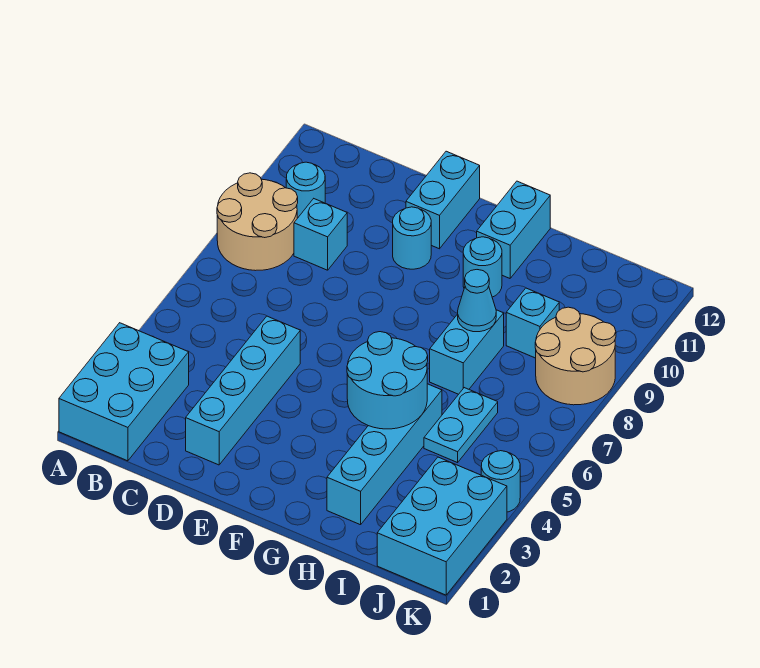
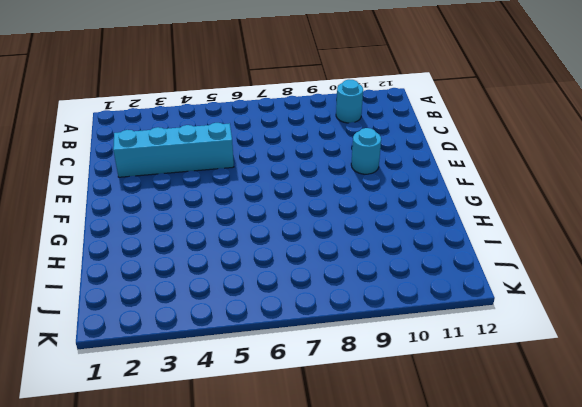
none -> cyan 2x3 brick [59,323,189,461]
none -> tan 2x2 round brick [217,173,298,271]
none -> cyan 1x1 brick [294,199,347,270]

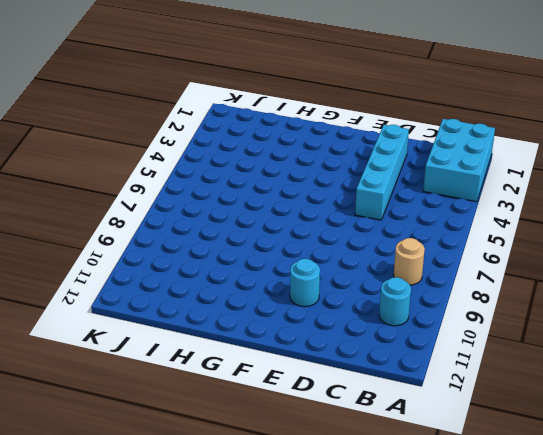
tan 1x1 round brick [394,238,425,285] -> tan 2x2 round brick [217,173,298,271]
none -> cyan 1x1 brick [294,199,347,270]
none -> cyan 1x2 brick [406,151,480,249]
none -> cyan 1x1 round brick [463,237,502,297]

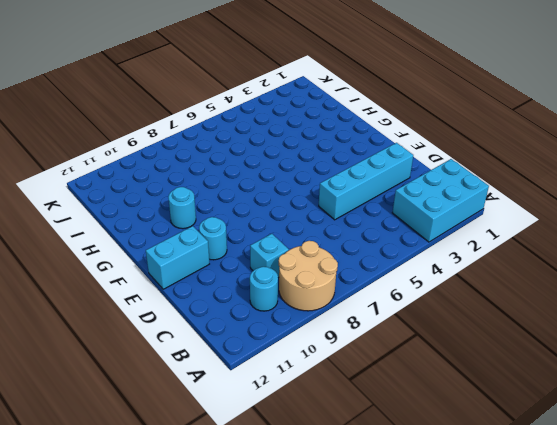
none -> cyan 1x2 brick [477,181,550,278]
none -> cyan 1x4 brick [327,384,442,525]
none -> cyan 1x2 brick [430,310,504,394]

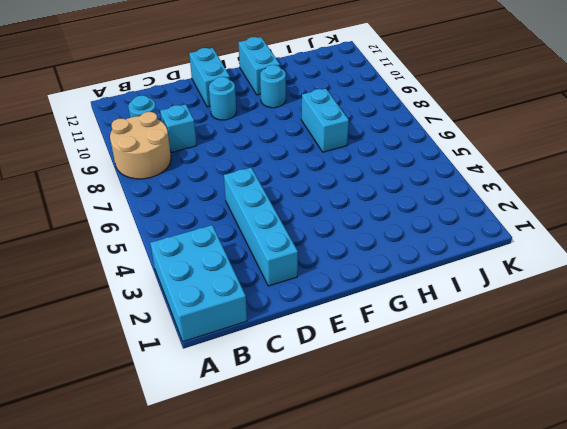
none -> cyan 1x4 brick [327,384,442,525]
none -> cyan 1x2 plate [424,388,498,463]
none -> cyan 1x1 brick [506,288,559,358]

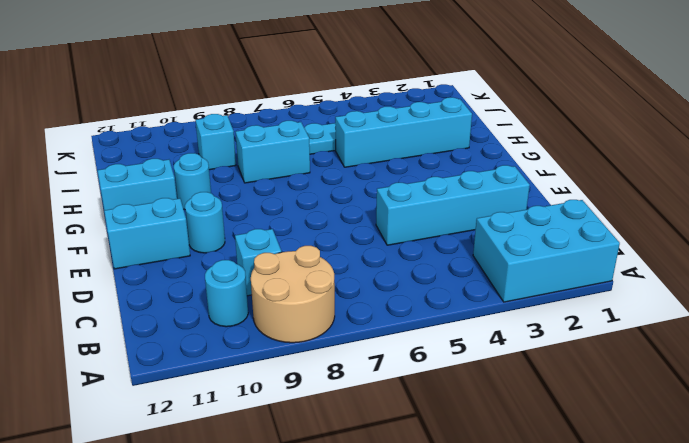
none -> cyan 2x3 brick [377,457,507,595]
none -> tan 2x2 round brick [535,307,616,405]
none -> cyan 1x1 round brick [481,451,520,512]

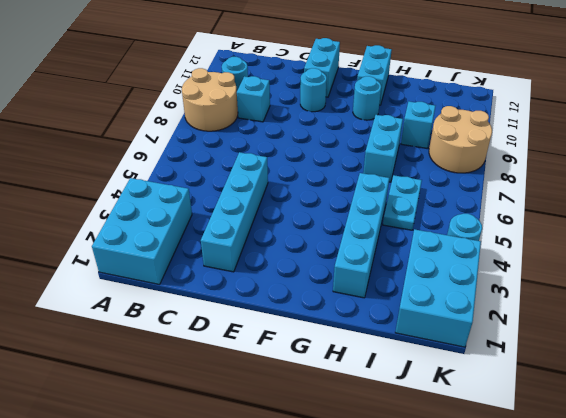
none -> cyan 2x2 round brick [347,332,428,429]
none -> cyan 1x1 cone [458,270,496,332]

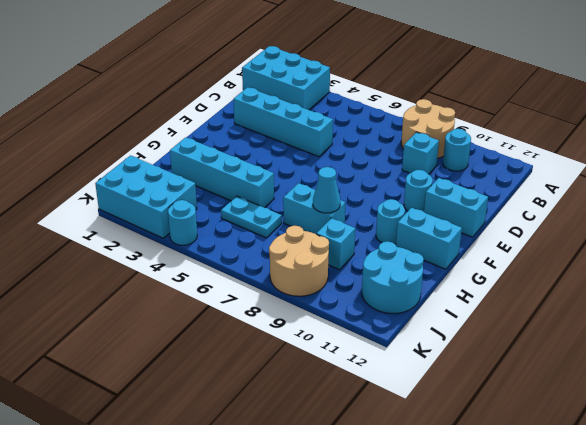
cyan 2x2 round brick [362,241,424,313] -> cyan 2x2 round brick moved to [347,332,428,429]

